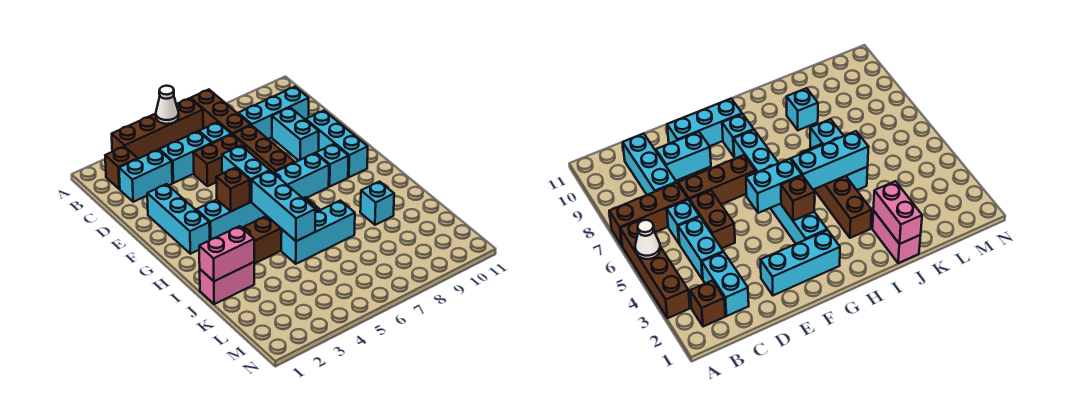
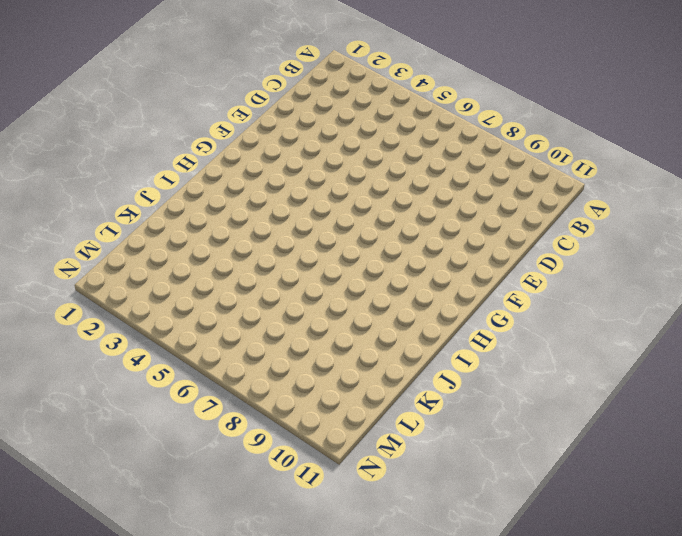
none -> brown 1x4 brick [112,98,203,159]
none -> brown 1x3 brick [191,90,251,135]
none -> brown 1x1 brick [105,146,138,189]

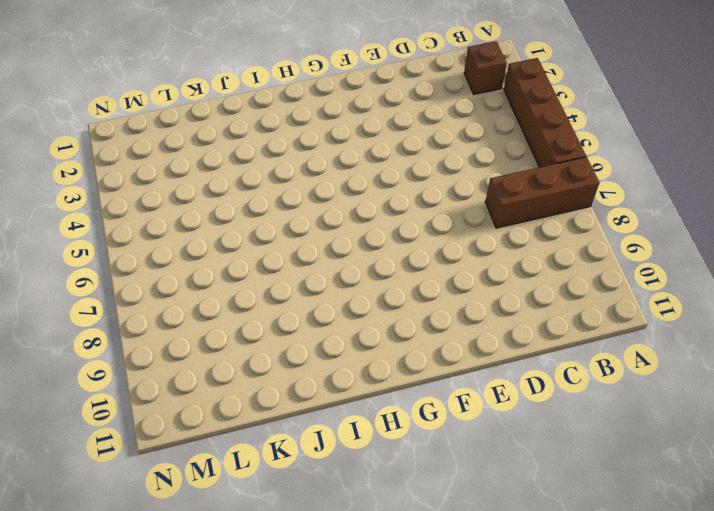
none -> cyan 1x2 brick [119,150,172,202]
none -> cyan 1x2 brick [159,131,212,183]
none -> cyan 1x1 brick [199,122,231,143]

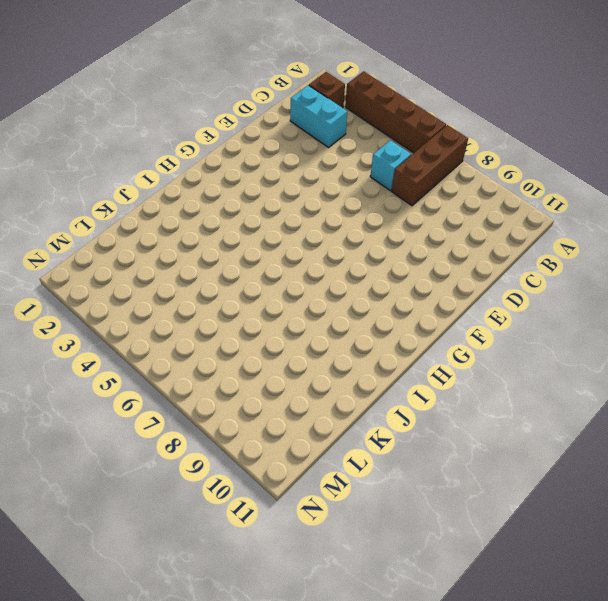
none -> cyan 1x2 brick [159,131,212,183]
none -> cyan 1x3 brick [238,87,309,139]
none -> brown 1x2 brick [193,134,246,186]

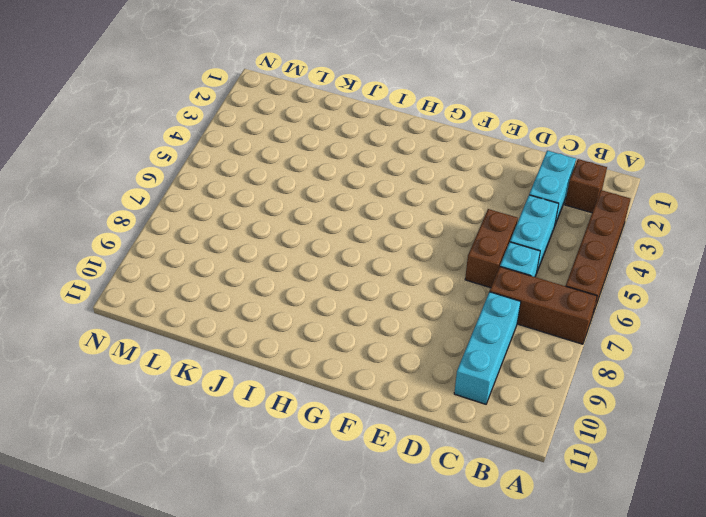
none -> brown 1x3 brick [233,125,295,173]
none -> cyan 1x2 brick [272,107,319,161]
none -> cyan 1x3 brick [147,184,210,254]

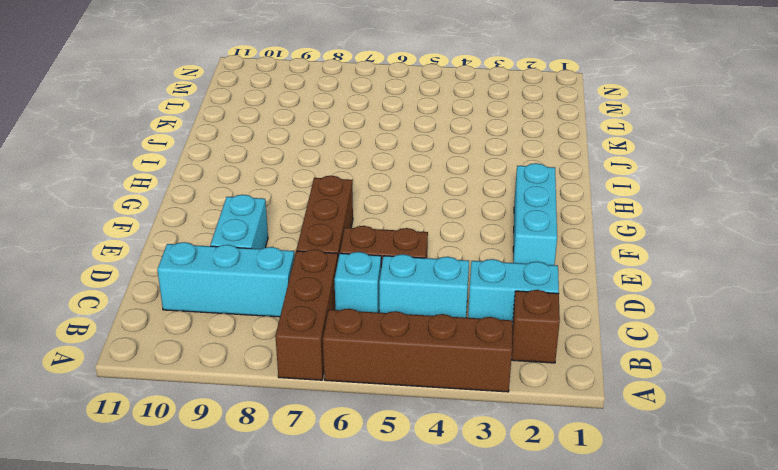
none -> cyan 1x3 brick [306,111,368,177]
none -> cyan 1x6 brick [196,153,329,240]
none -> cyan 1x1 brick [316,144,349,186]

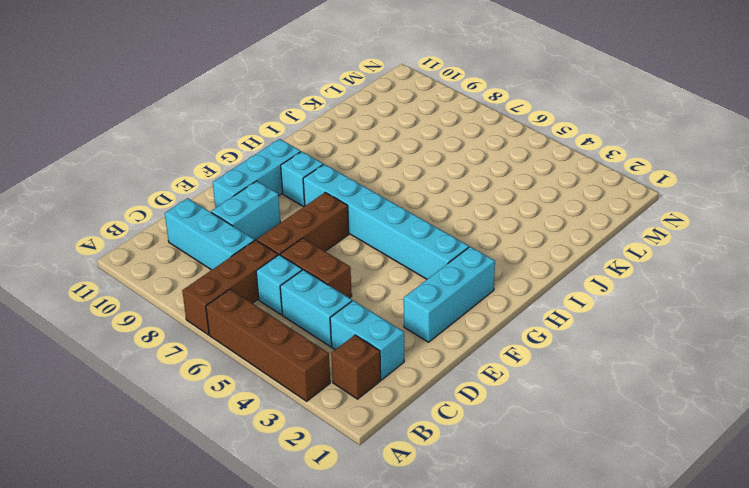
none -> brown 1x4 brick [242,197,320,264]
none -> pink 1x2 brick [200,262,254,304]
none -> cyan 1x3 brick [281,200,355,264]

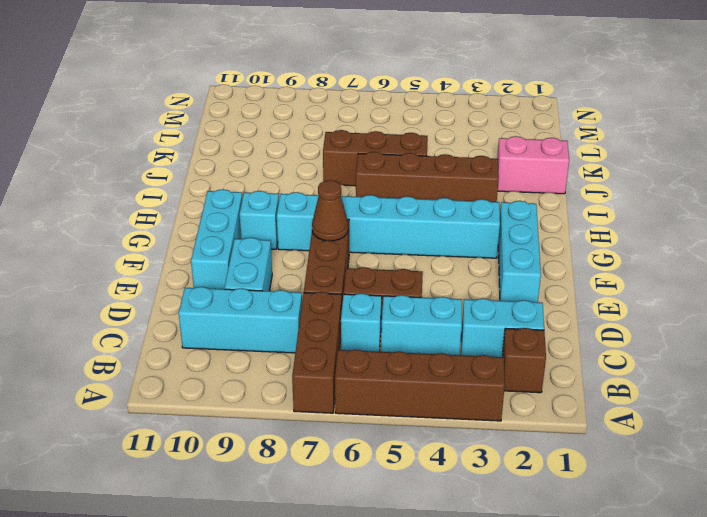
brown 1x1 cone [312,180,348,241] -> none
brown 1x3 brick [323,130,428,186] -> cyan 1x3 brick [281,200,355,264]
none -> cyan 1x1 brick [360,182,394,225]
none -> white 1x1 cone [156,86,179,124]
none -> cyan 1x2 brick [222,146,270,202]

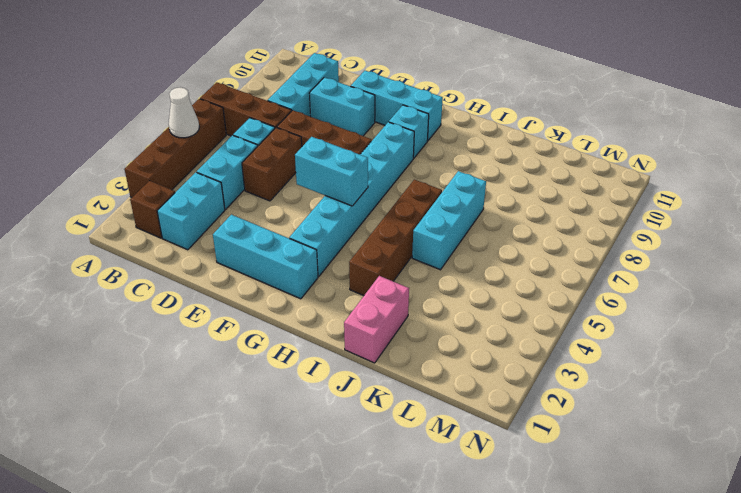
none -> cyan 1x1 brick [360,182,394,225]
none -> brown 1x1 brick [216,168,250,211]
none -> cyan 1x3 brick [251,171,315,241]

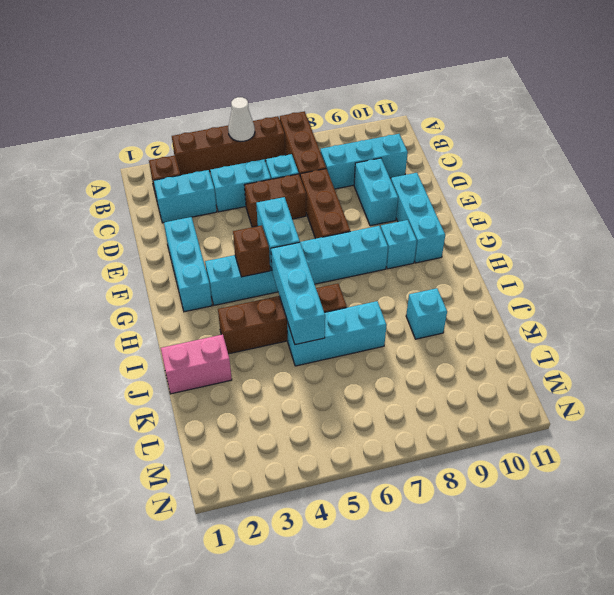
none -> pink 1x2 brick [199,226,254,281]

